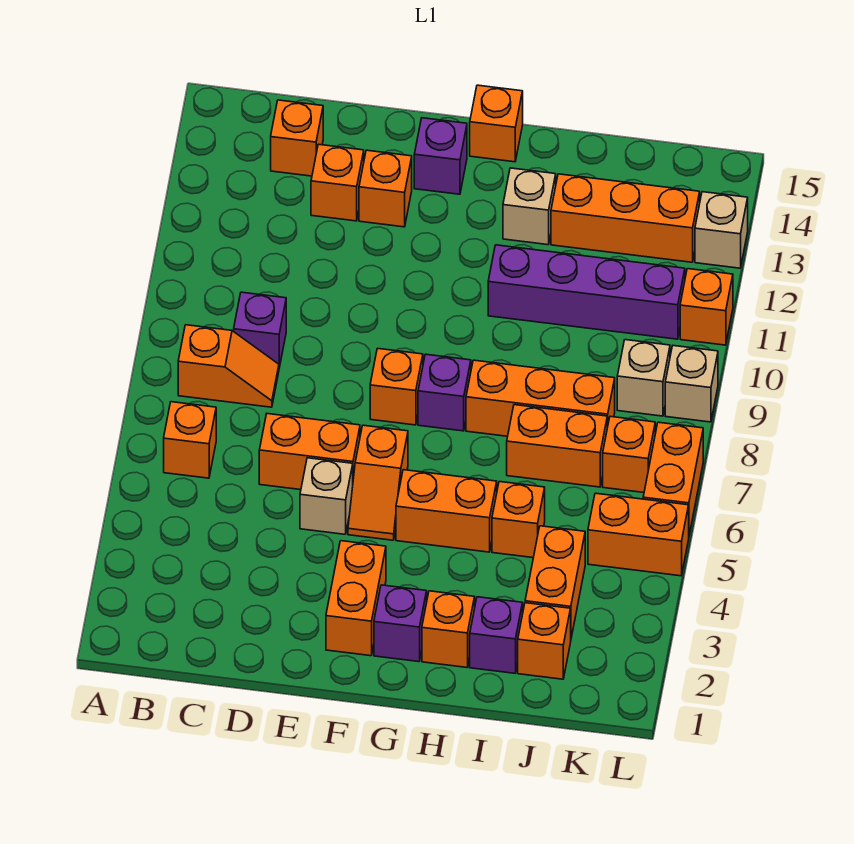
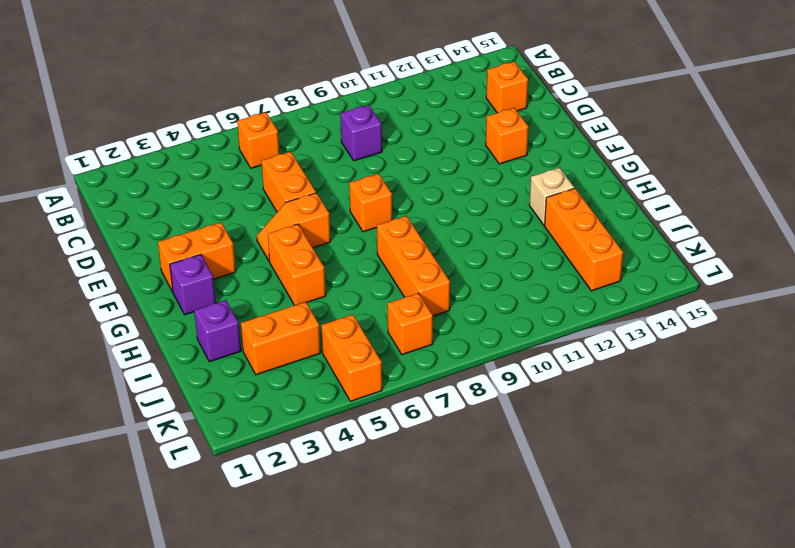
none -> orange 1x2 slope [178,325,279,407]
none -> orange 1x1 brick [311,144,364,221]
none -> tan 1x1 brick [300,458,353,534]
none -> purple 1x1 brick [414,118,467,194]

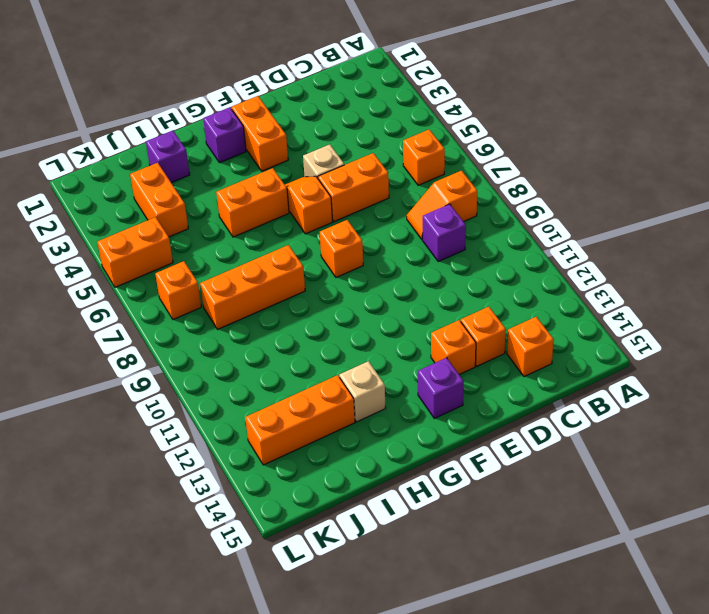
none -> purple 1x1 brick [418,354,471,431]
none -> orange 1x1 brick [470,85,523,162]
none -> orange 1x1 brick [422,591,475,667]
none -> purple 1x4 brick [488,245,685,339]

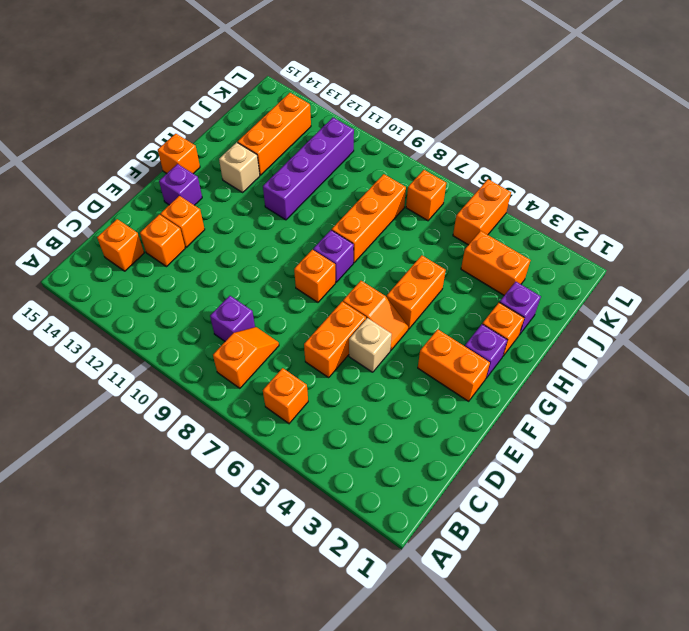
none -> orange 1x1 brick [492,482,545,558]
none -> orange 1x2 brick [507,405,607,487]
none -> orange 1x1 brick [518,603,571,679]
none -> tan 1x1 brick [617,340,670,416]

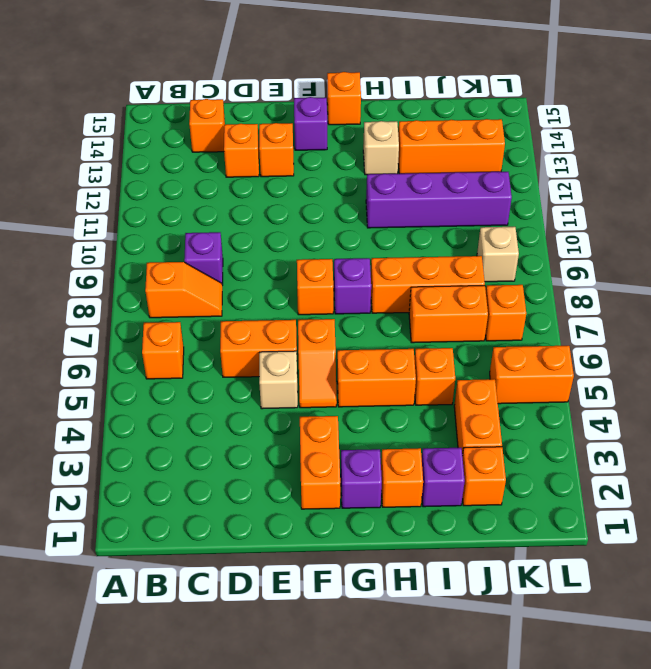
none -> orange 1x2 brick [643,422,703,535]
none -> tan 1x1 brick [665,346,718,422]
none -> orange 1x1 brick [680,269,733,345]
none -> tan 1x1 brick [695,192,748,268]

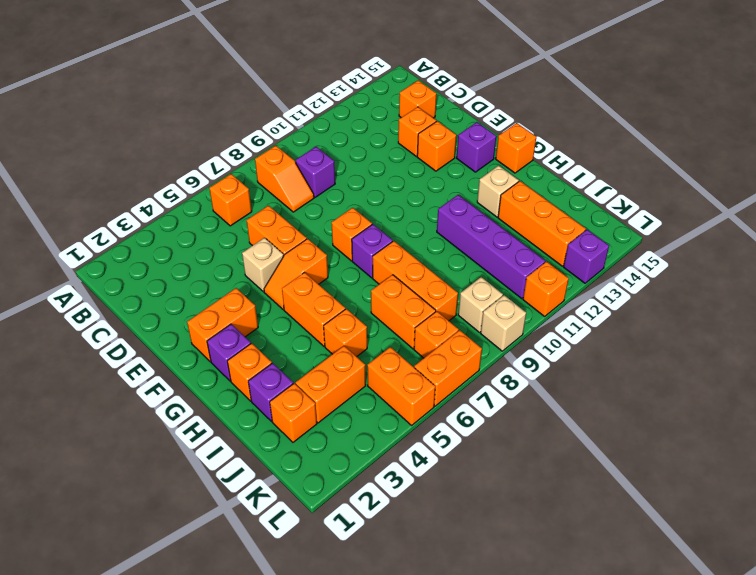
purple 1x1 brick [564,230,609,283] -> tan 1x1 brick [695,192,748,268]

